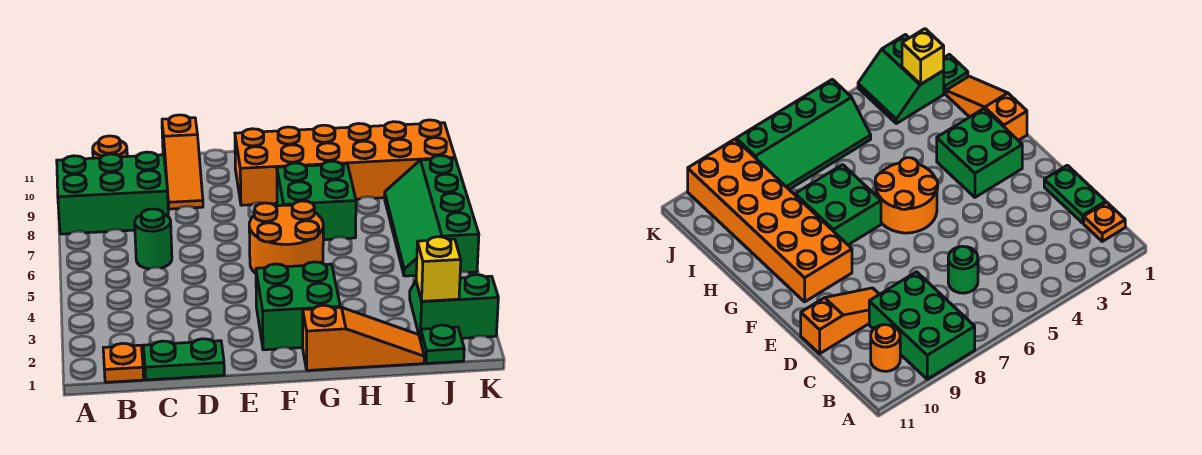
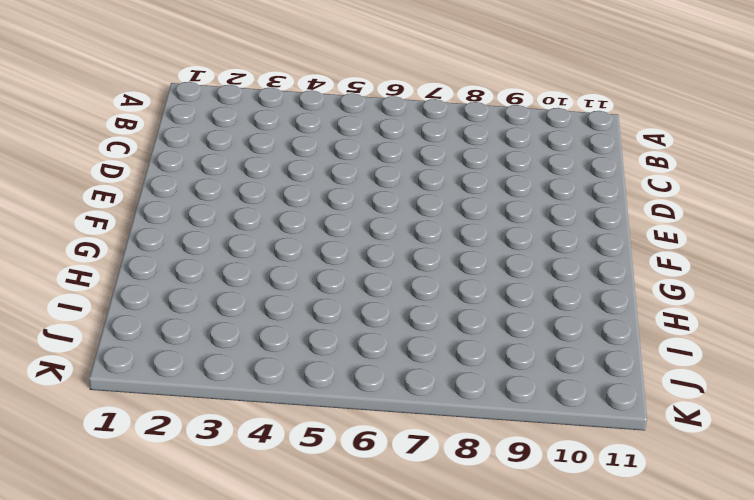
none -> green 2x3 brick [57,152,168,234]
none -> orange 1x1 plate [103,343,144,382]
none -> orange 1x1 round brick [93,136,127,158]

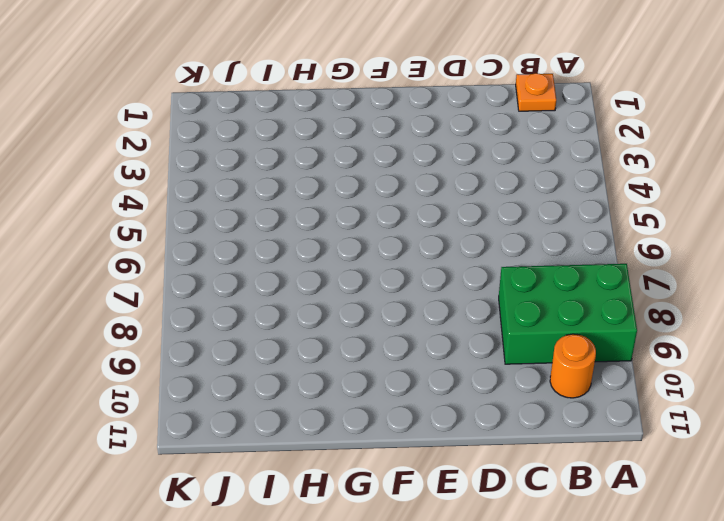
none -> green 1x2 plate [143,339,224,380]
none -> green 1x1 round brick [135,209,172,269]
none -> orange 1x3 slope [162,115,203,209]

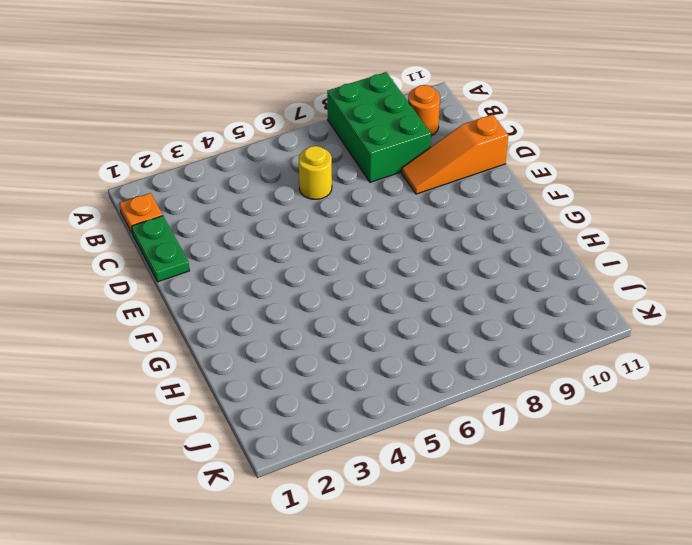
yellow 1x1 round brick [299,146,332,199] -> green 1x1 round brick [135,209,172,269]
none -> green 2x2 brick [256,262,340,350]
none -> orange 2x2 round brick [249,201,323,273]
none -> orange 2x6 brick [235,120,455,205]

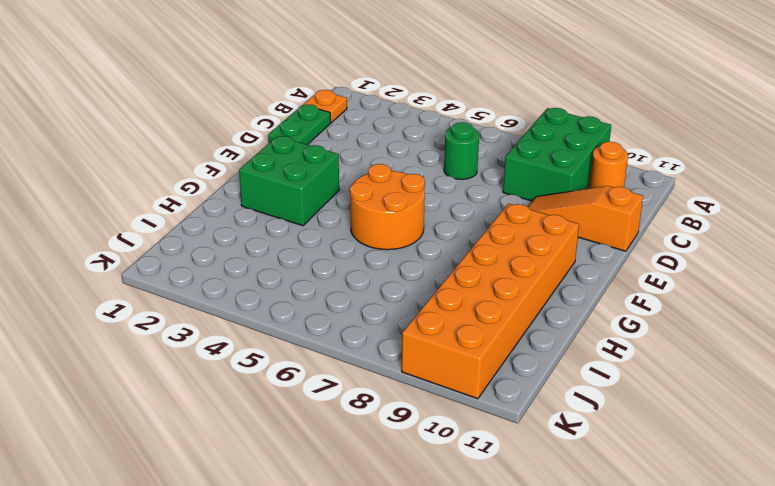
none -> orange 1x3 slope [303,305,424,370]
none -> green 2x2 brick [277,161,356,240]
none -> green 1x1 plate [420,325,464,363]

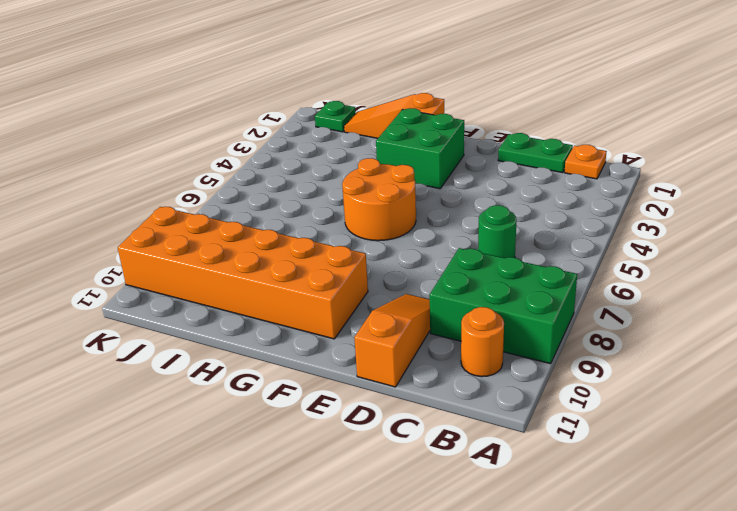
none -> green 2x2 brick [277,161,356,240]
none -> green 2x2 slope [410,275,498,340]
none -> green 2x4 slope [385,156,479,276]

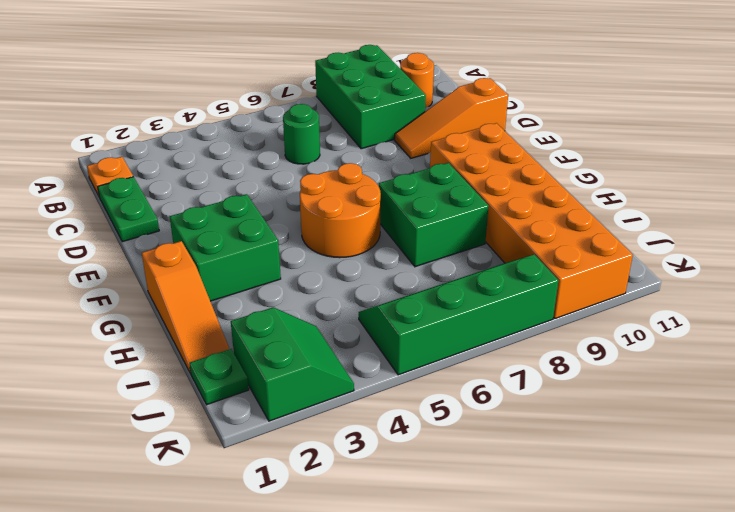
none -> yellow 1x1 brick [416,237,461,301]

